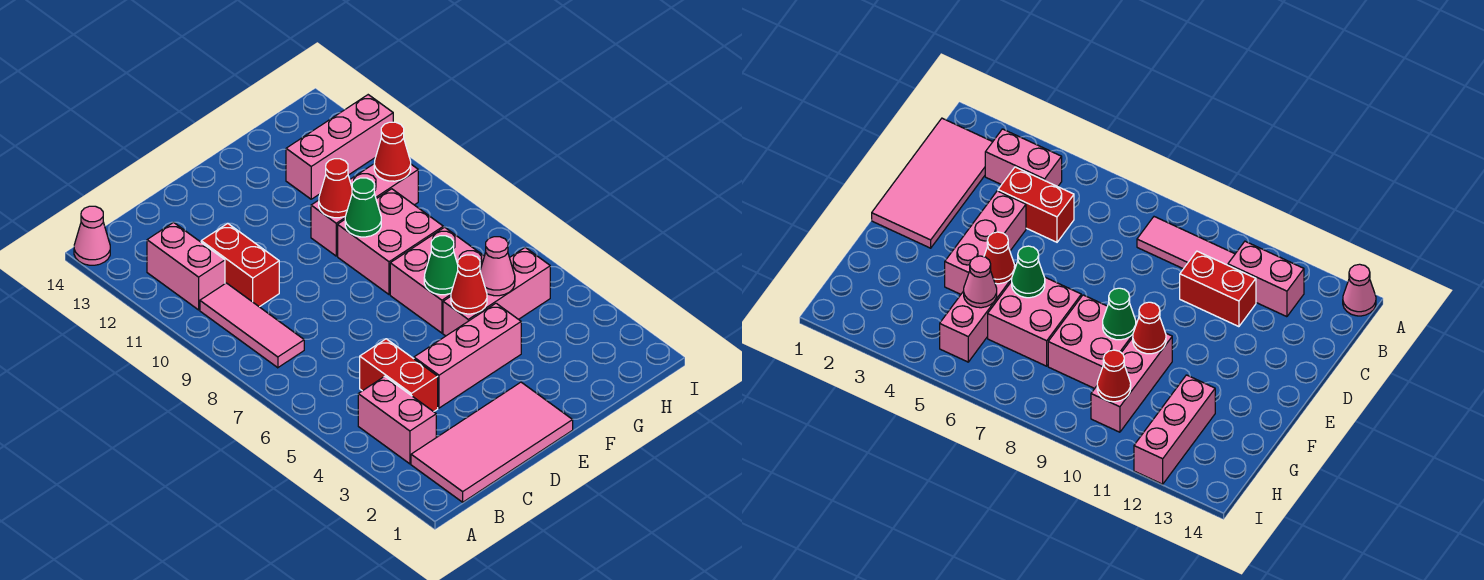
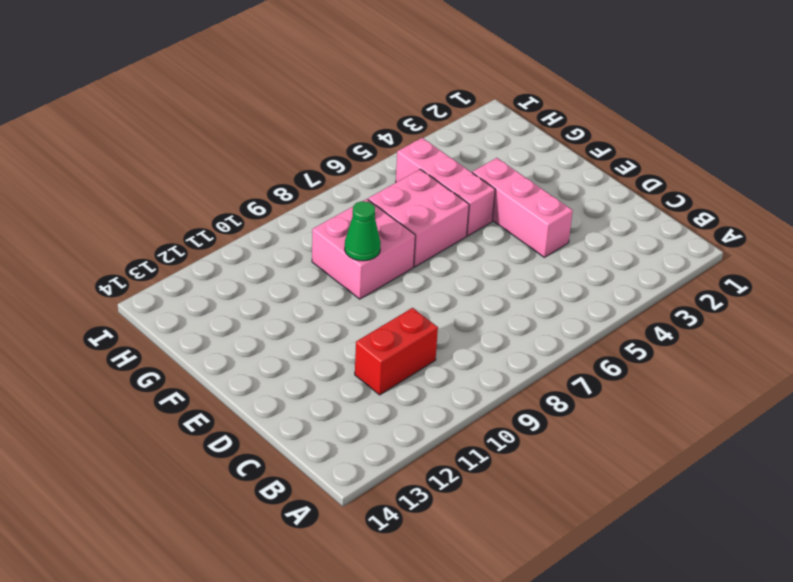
none -> pink 1x1 cone [74,206,110,265]
none -> pink 2x4 tile [411,382,573,502]
none -> pink 1x2 brick [358,376,436,464]

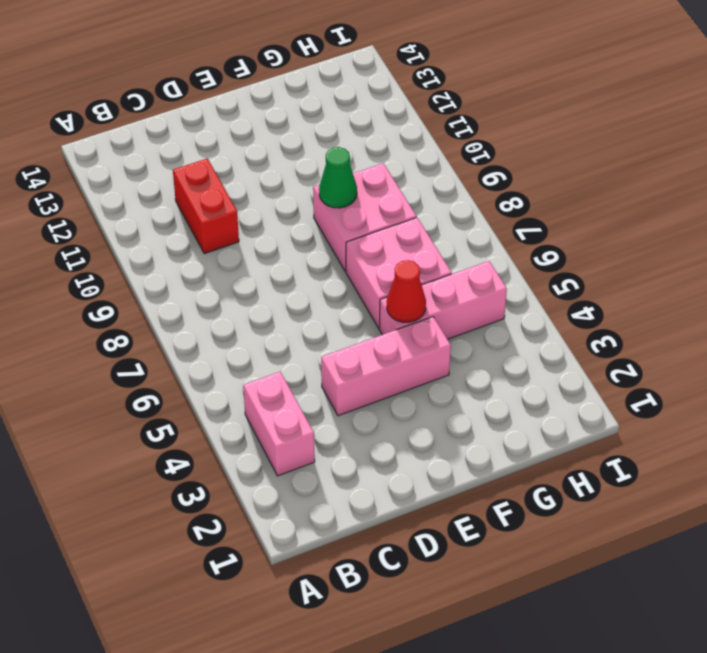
none -> pink 1x1 cone [74,206,110,265]
none -> pink 2x4 tile [411,382,573,502]
none -> pink 1x3 tile [200,283,304,368]

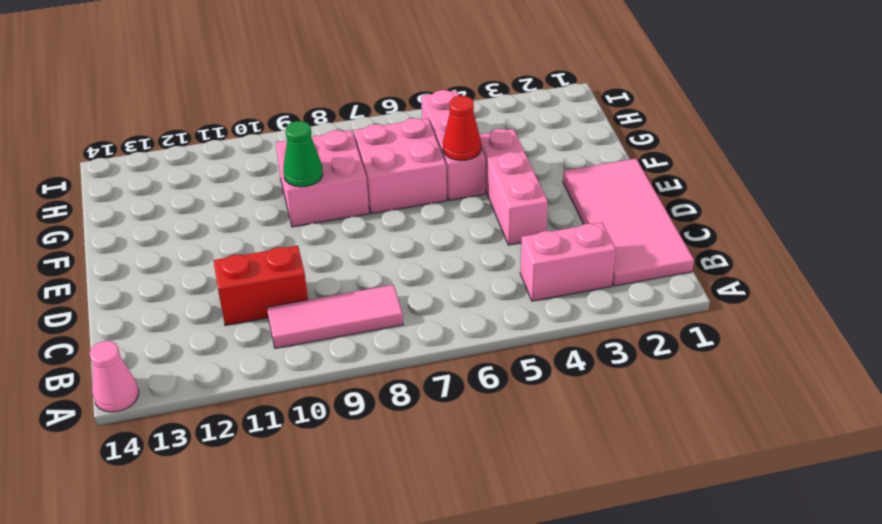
none -> pink 1x2 brick [147,222,225,310]
none -> red 1x2 brick [360,339,438,412]
none -> pink 1x3 brick [311,164,418,256]

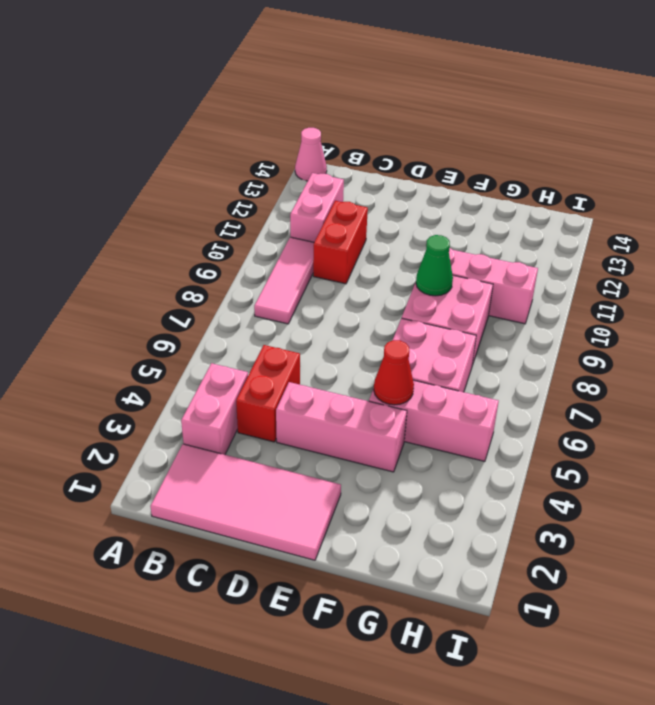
none -> pink 1x3 brick [286,95,393,199]
none -> green 1x1 cone [424,236,458,295]
none -> red 1x1 cone [319,159,352,218]

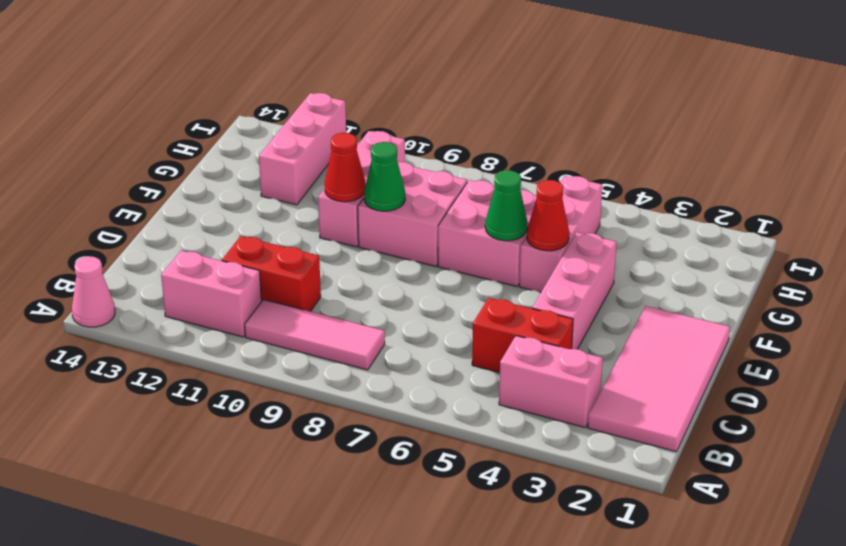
none -> pink 1x1 cone [480,237,515,296]
none -> red 1x1 cone [374,122,411,181]

